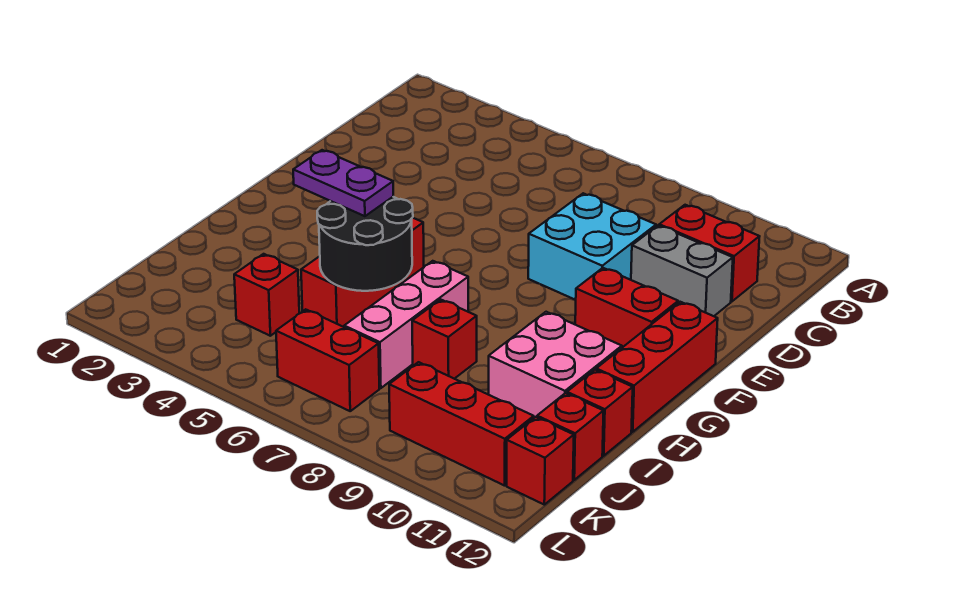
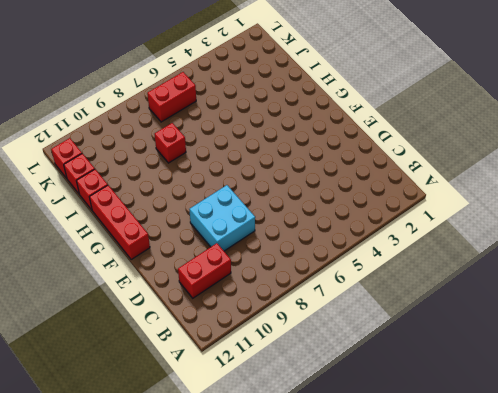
none -> grey 1x2 brick [631,225,733,316]
none -> red 1x2 brick [575,268,678,348]
none -> red 1x3 brick [301,218,424,327]

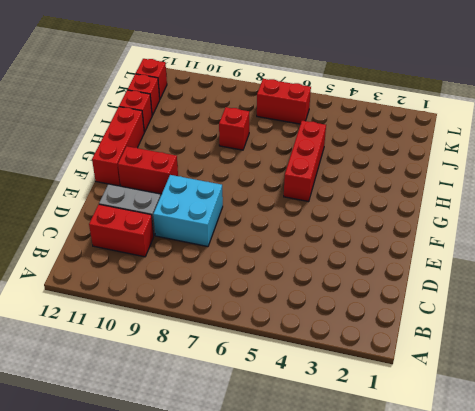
none -> pink 1x3 brick [344,261,468,388]
none -> pink 2x2 brick [489,312,622,418]
none -> red 1x1 brick [234,254,299,336]

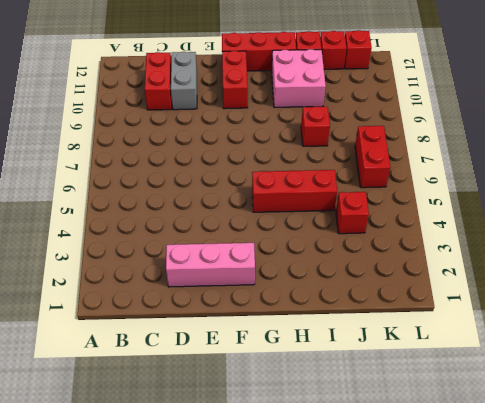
pink 1x3 brick [166,243,255,287] -> pink 1x3 brick moved to [344,261,468,388]
none -> cyan 2x2 brick [528,193,656,300]
none -> red 1x3 brick [389,362,534,486]
none -> black 2x2 round brick [317,197,413,291]

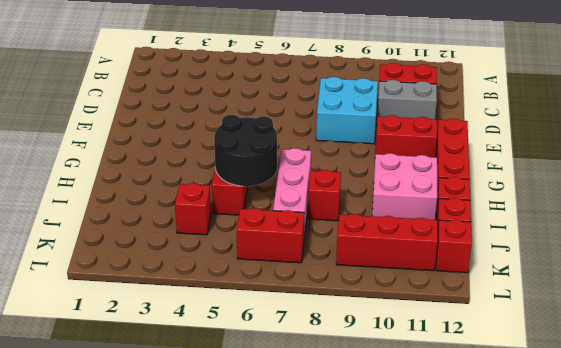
none -> purple 1x2 plate [293,150,393,216]

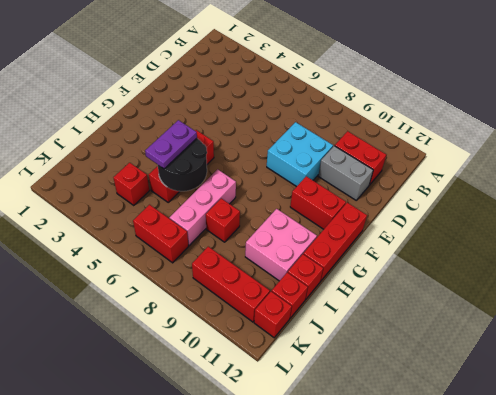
purple 1x2 plate [145,120,197,169] -> purple 1x2 plate turned to [293,150,393,216]

